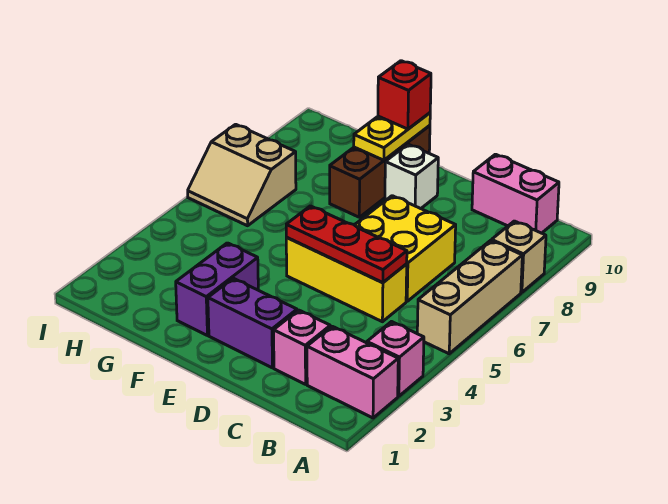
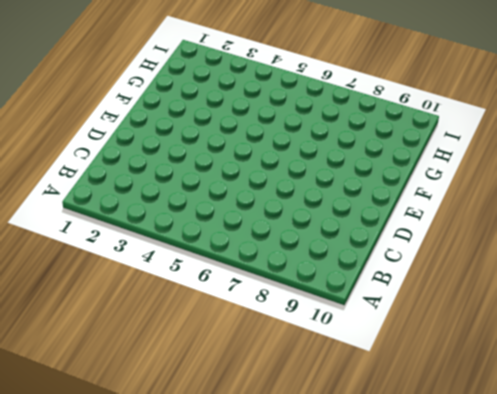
none -> pink 1x2 brick [307,326,398,418]
none -> pink 1x1 brick [367,322,424,396]
none -> tan 1x3 brick [417,241,522,354]

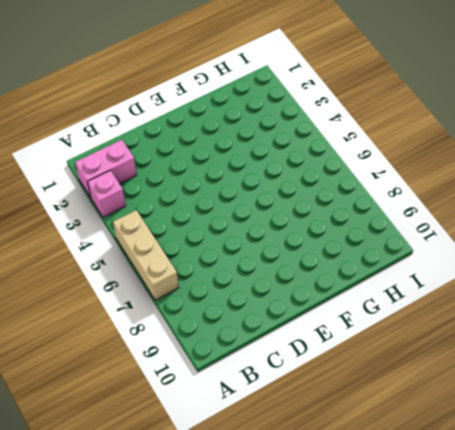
none -> tan 1x1 brick [492,221,546,292]
none -> pink 1x2 brick [472,154,559,233]
none -> pink 1x1 brick [274,310,330,384]

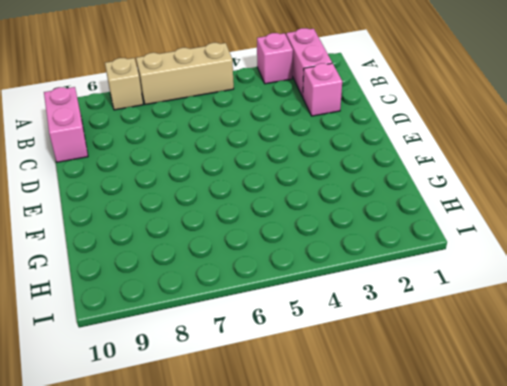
none -> yellow 1x3 brick [286,238,407,322]
none -> yellow 2x2 brick [355,196,456,301]
none -> purple 1x2 brick [208,278,297,368]

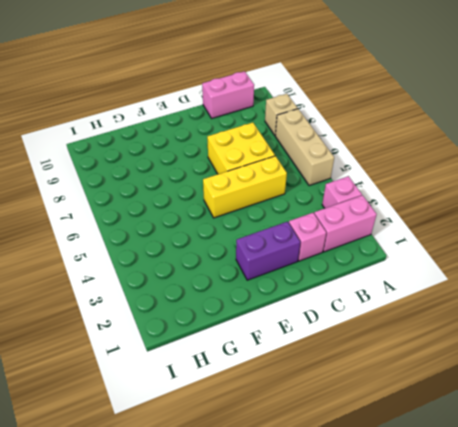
none -> white 1x1 brick [385,144,438,209]
none -> purple 1x2 brick [176,243,258,335]
none -> brown 1x3 brick [330,125,430,217]

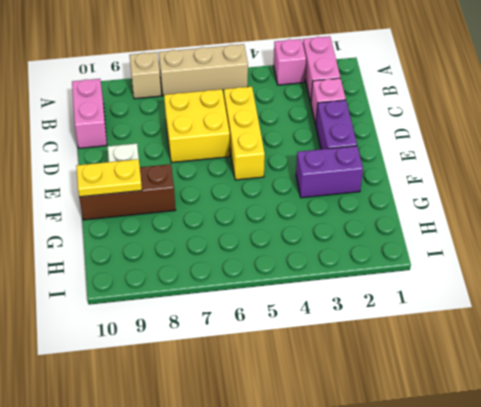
none -> tan 2x2 slope [188,124,296,226]
none -> red 1x3 plate [286,206,407,282]
none -> red 1x1 brick [378,61,431,129]

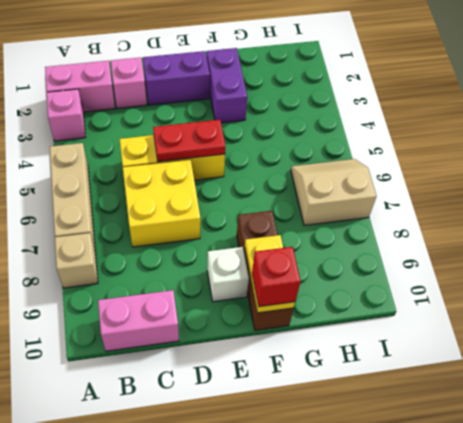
red 1x2 plate [153,120,225,162] -> red 1x3 plate [286,206,407,282]

